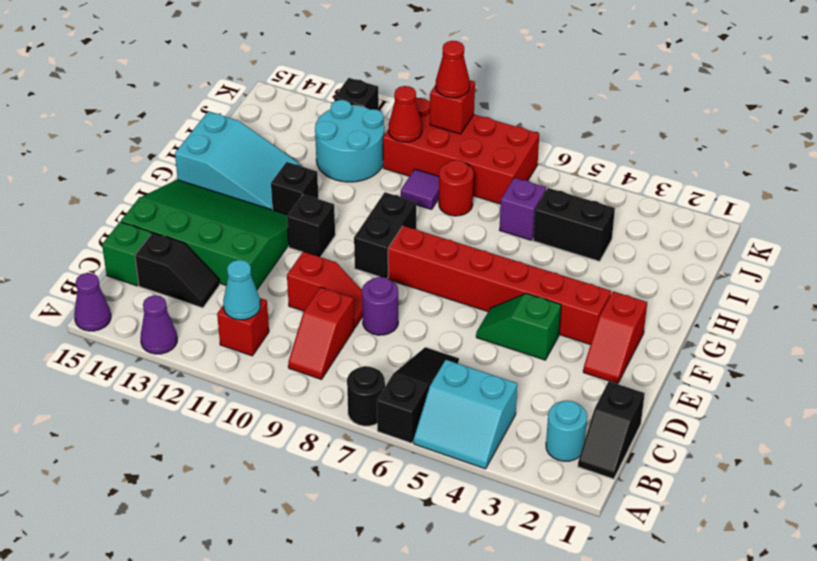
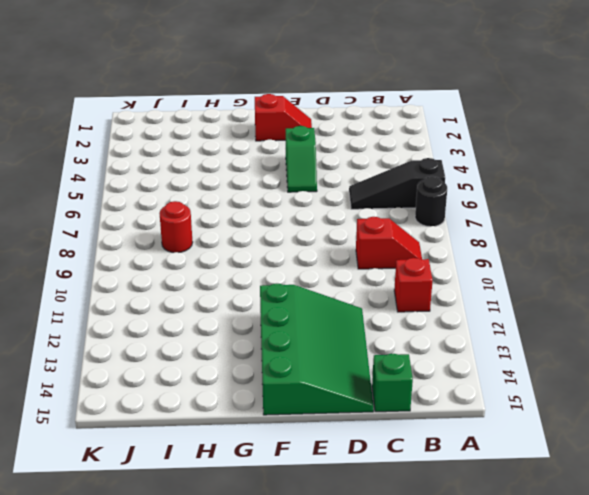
green 3x4 slope [260,284,374,415] -> green 3x4 slope turned to [121,180,289,290]
none -> cyan 2x2 slope [414,360,517,469]
none -> purple 1x1 cone [140,295,177,354]
none -> purple 1x1 cone [74,273,111,331]
none -> black 1x2 slope [578,381,645,479]

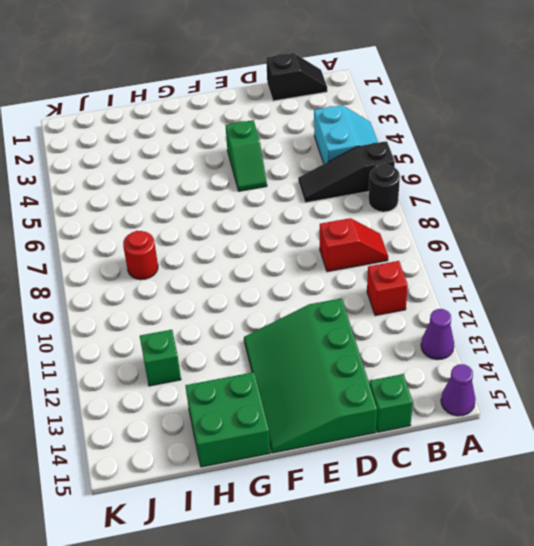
green 2x2 brick [185,372,270,467] -> cyan 2x3 slope [175,111,302,210]
green 1x1 brick [140,330,181,386] -> cyan 2x2 round brick [315,100,384,182]
none -> cyan 1x1 round brick [546,401,587,461]
none -> black 1x2 slope [135,232,220,308]
none -> purple 1x1 round brick [362,277,398,335]
none -> red 1x2 slope [287,252,363,328]

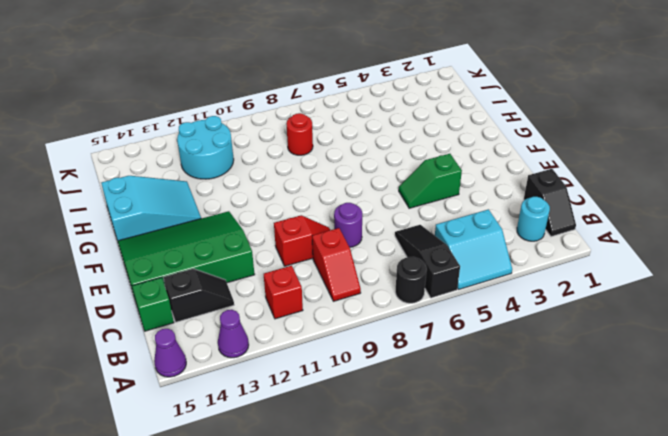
none -> red 1x2 slope [583,291,647,384]
none -> red 1x6 brick [388,226,611,345]
none -> black 1x2 brick [354,192,416,278]
none -> black 1x1 brick [287,194,335,257]

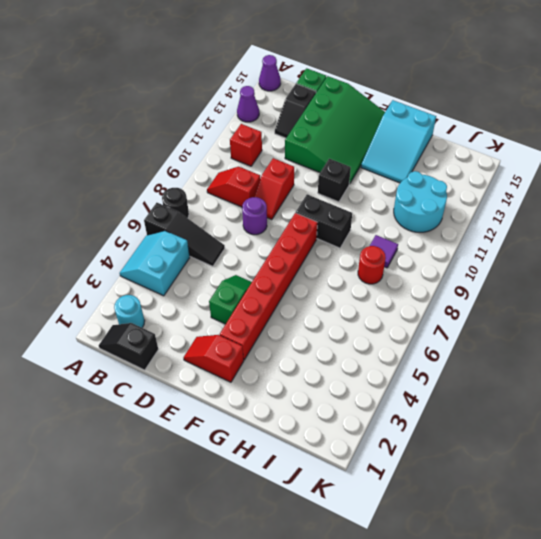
none -> black 1x1 brick [271,162,318,215]
none -> black 1x2 brick [533,188,615,261]
none -> purple 1x1 brick [500,178,546,240]
none -> red 2x4 brick [383,98,539,204]

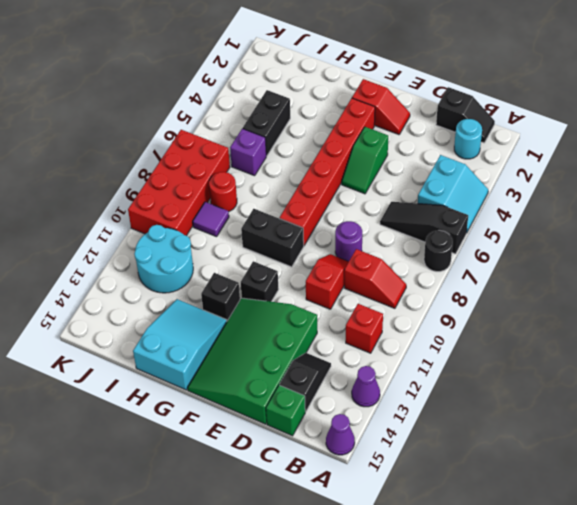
none -> black 1x1 brick [334,78,379,110]
none -> cyan 1x1 cone [223,260,260,320]
none -> red 1x1 cone [388,86,422,142]
none -> red 1x1 brick [430,80,475,134]

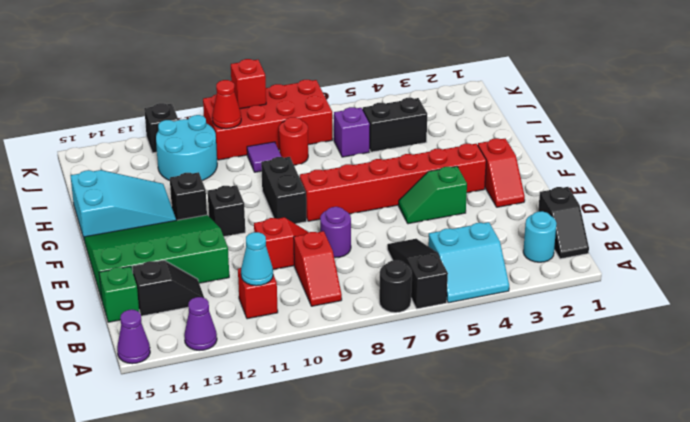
none -> red 1x1 cone [436,41,470,98]

